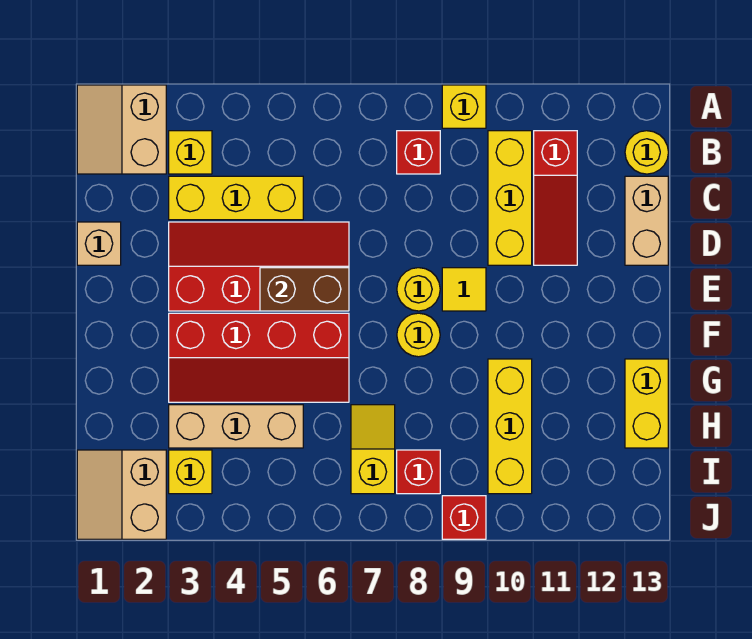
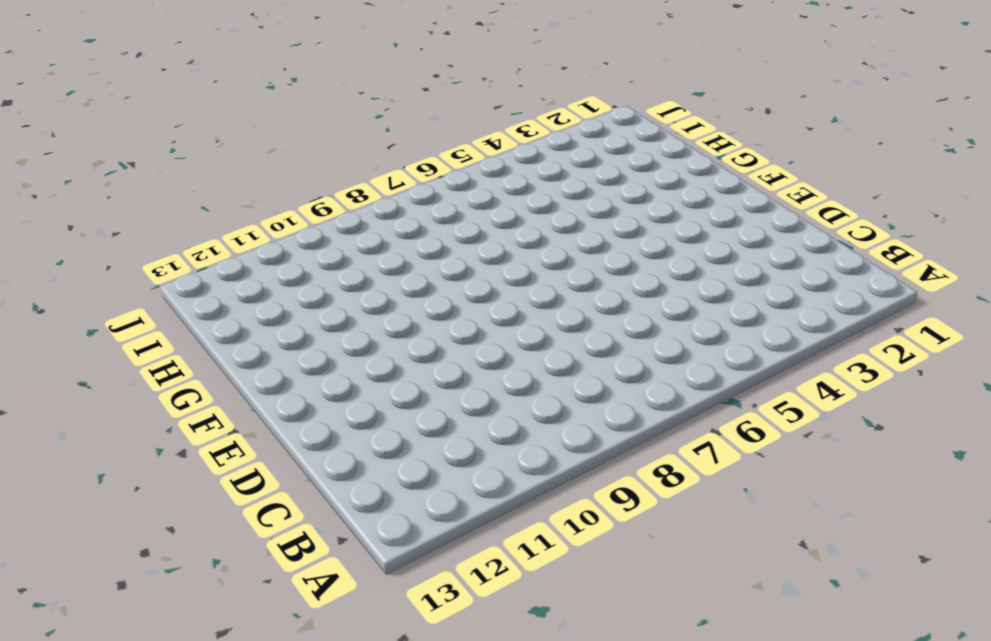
none -> tan 2x2 slope [77,85,166,174]
none -> yellow 1x1 brick [442,85,486,128]
none -> yellow 1x1 brick [169,131,212,174]

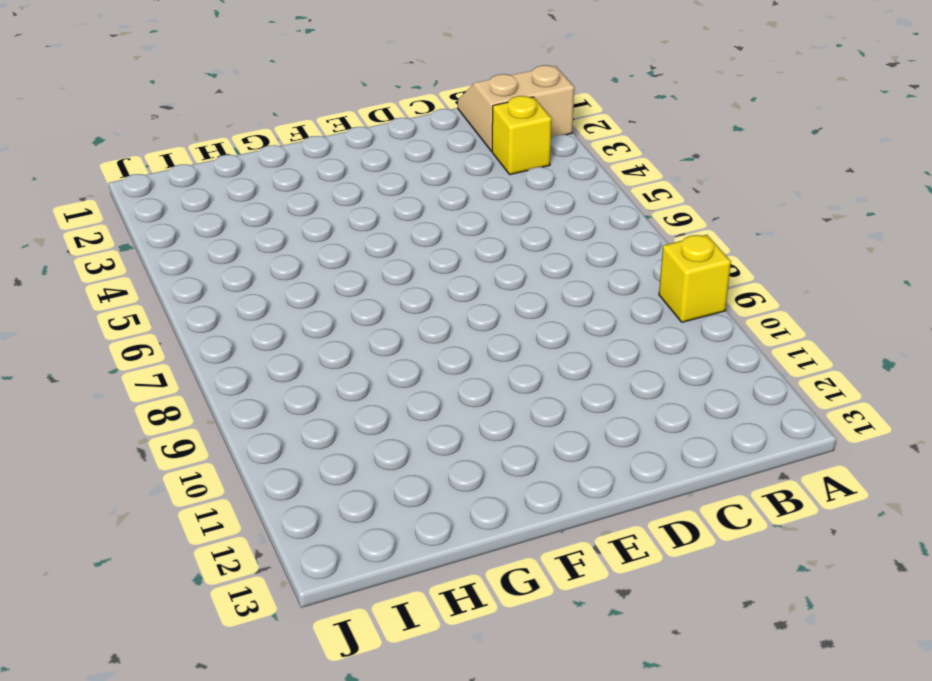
none -> red 1x1 brick [397,131,440,174]
none -> yellow 1x3 brick [488,131,532,265]
none -> red 1x3 slope [534,131,577,265]

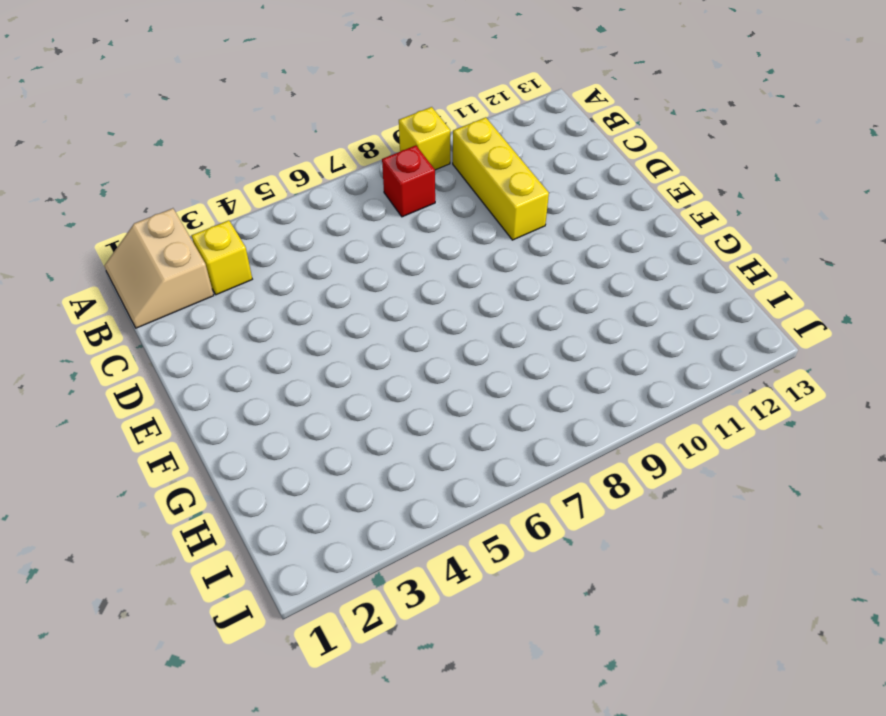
none -> red 1x3 slope [534,131,577,265]
none -> yellow 1x1 round brick [625,131,668,174]
none -> yellow 1x3 brick [169,176,303,220]

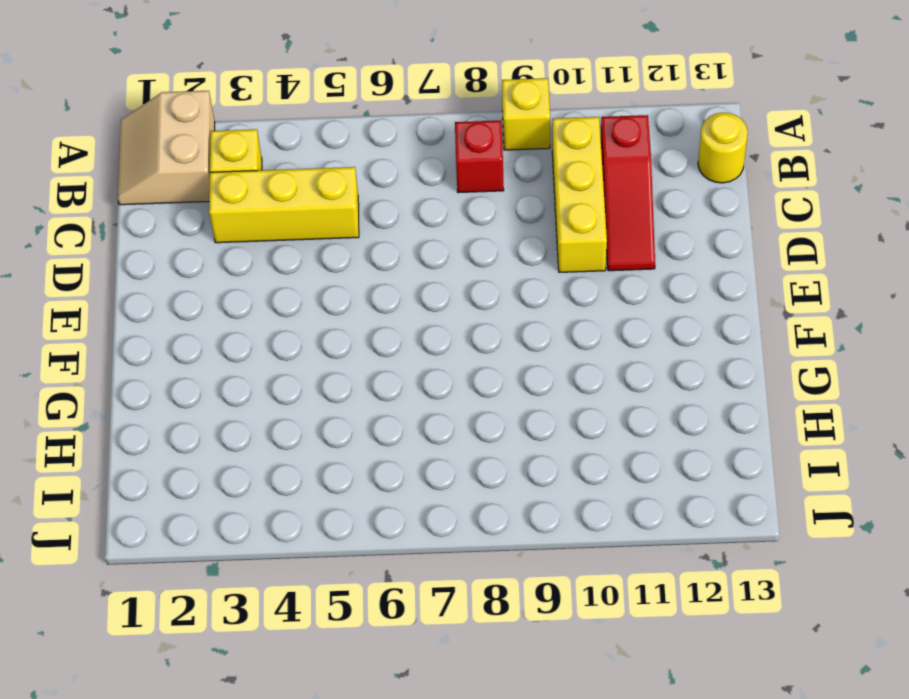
none -> tan 1x2 brick [625,176,668,265]
none -> tan 1x1 brick [77,222,121,265]
none -> red 2x4 slope [169,222,349,311]

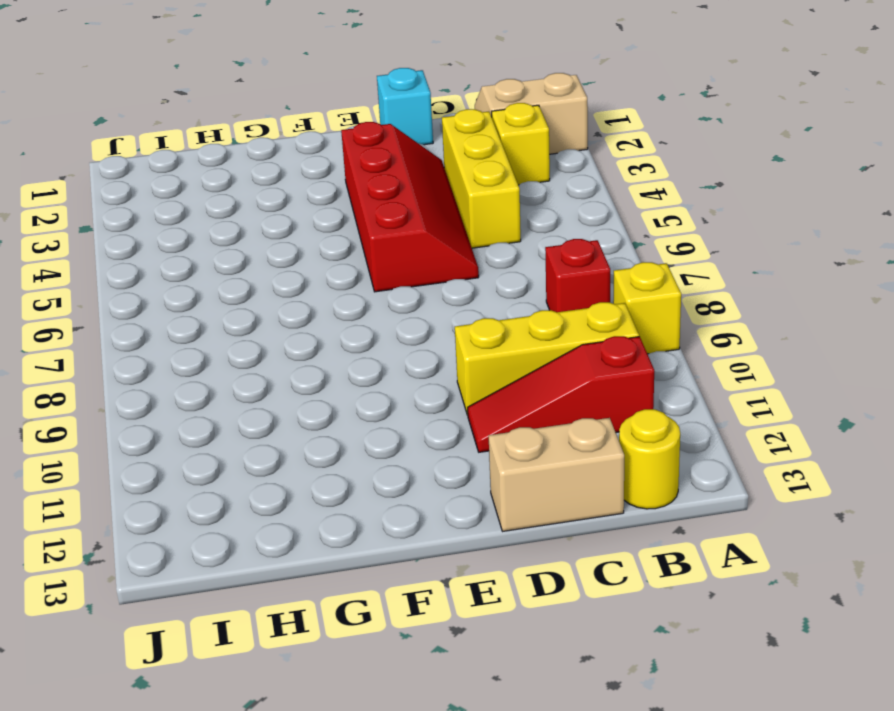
cyan 1x1 brick [377,68,433,145] -> tan 1x1 brick [77,222,121,265]
none -> yellow 1x1 round brick [397,268,440,311]
none -> yellow 1x1 tile [442,268,486,311]
none -> red 2x4 slope [169,313,349,402]

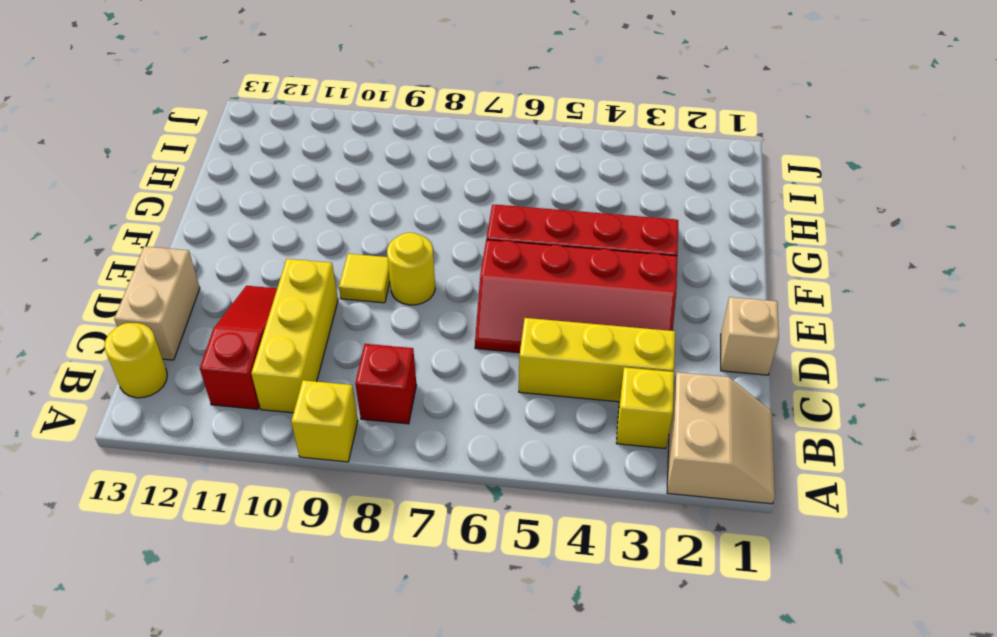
none -> yellow 1x1 round brick [397,313,440,357]
none -> yellow 1x3 brick [488,359,532,494]
none -> yellow 1x2 brick [625,359,668,448]

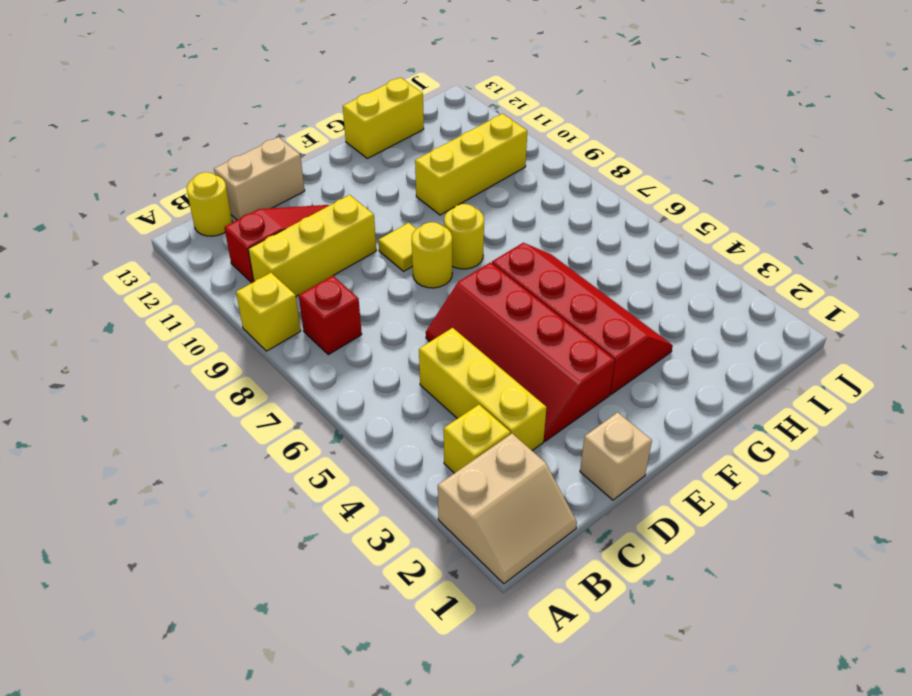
none -> tan 1x3 brick [169,405,303,448]
none -> yellow 1x2 slope [351,405,395,494]
none -> tan 2x2 slope [77,450,166,539]

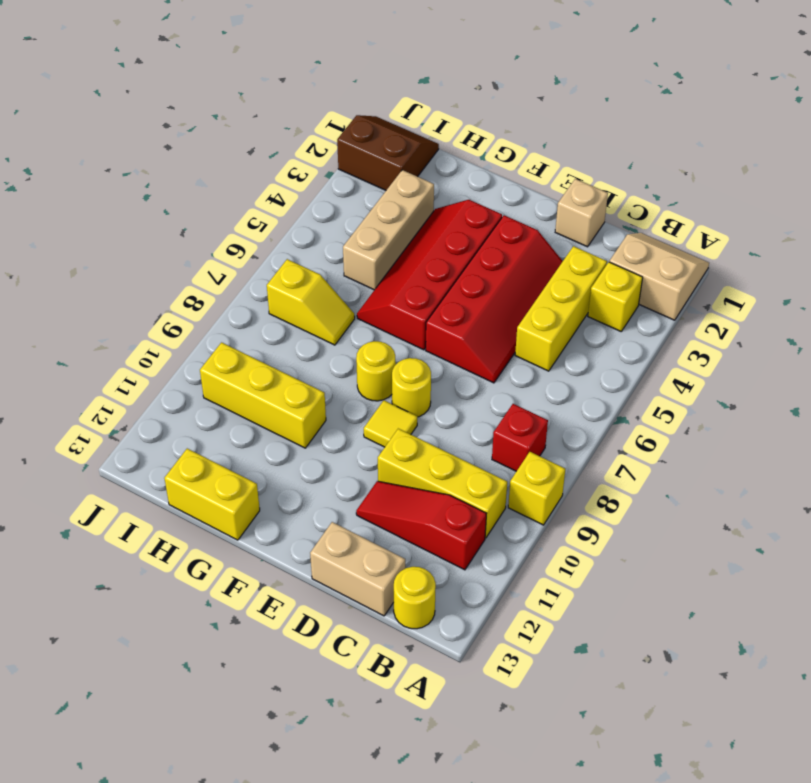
brown 2x2 slope [337,115,439,190] -> tan 2x2 slope [77,450,166,539]
none -> yellow 1x1 brick [169,450,212,494]
none -> red 1x1 brick [397,450,440,494]
none -> red 1x1 brick [442,496,486,539]

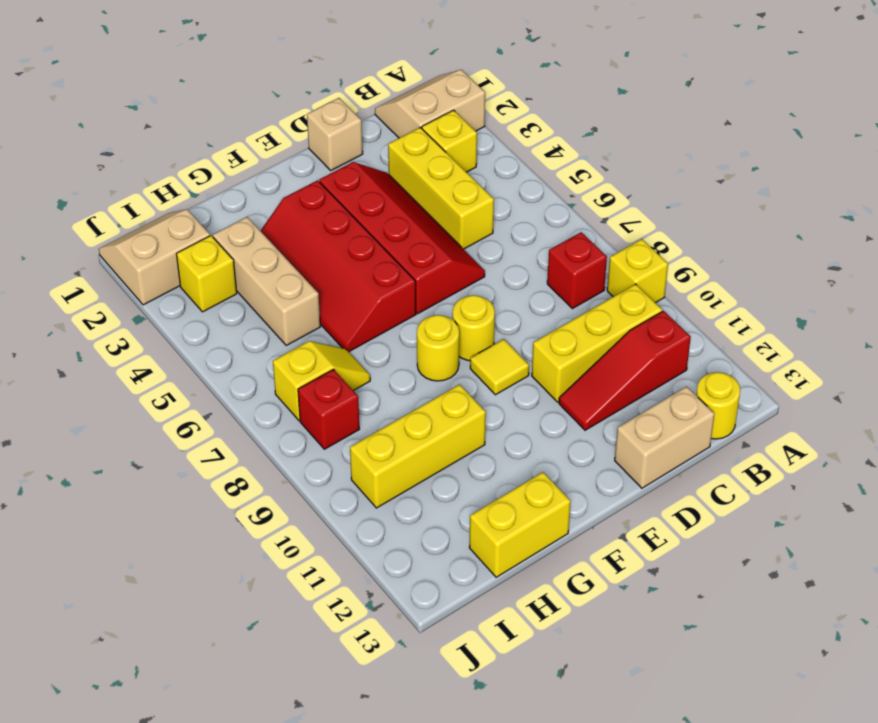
none -> red 1x1 brick [442,496,486,539]
none -> brown 1x2 brick [260,268,349,311]

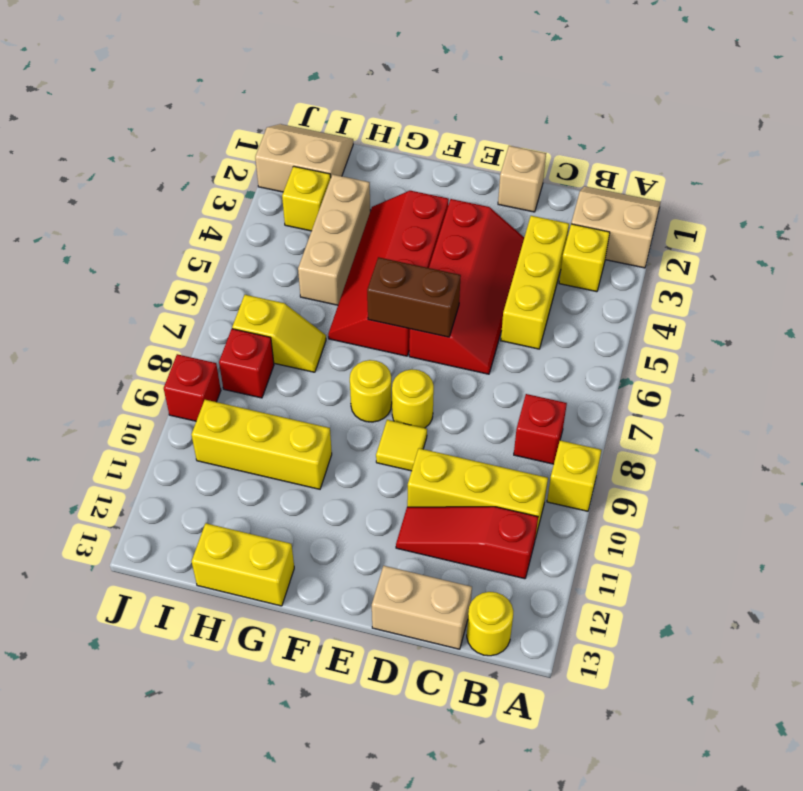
brown 1x2 brick [367,257,461,337] -> brown 1x2 brick turned to [260,268,349,311]

